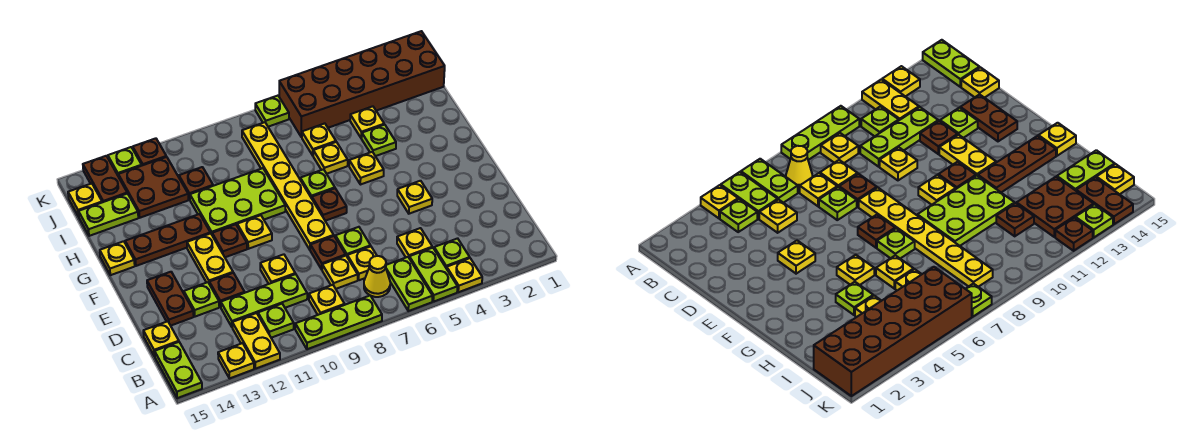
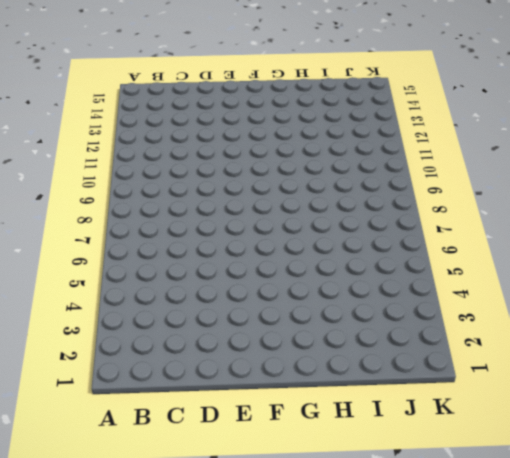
none -> yellow 1x1 plate [447,258,482,292]
none -> lime 1x2 plate [409,248,457,302]
none -> lime 1x2 plate [386,257,432,311]
none -> lime 1x3 plate [295,295,382,349]

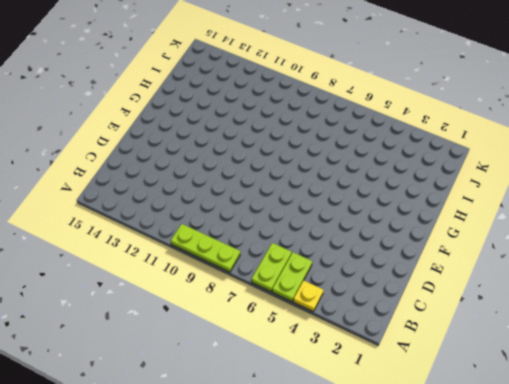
none -> yellow 1x2 plate [232,313,280,369]
none -> yellow 1x1 plate [218,343,254,378]
none -> lime 1x2 plate [155,342,202,398]
none -> lime 1x1 plate [434,238,470,269]

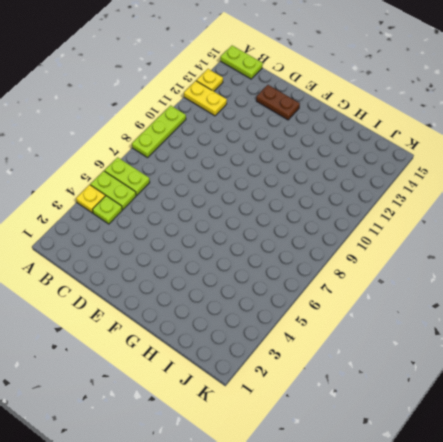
none -> yellow 1x1 cone [364,256,390,297]
none -> yellow 1x1 plate [309,285,345,315]
none -> lime 1x1 plate [258,304,294,338]
none -> yellow 1x1 plate [397,228,432,257]

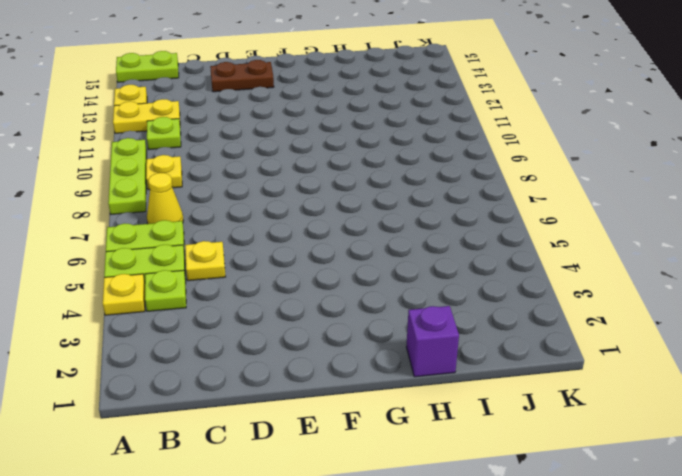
purple 1x1 brick [406,306,459,377] -> none
none -> yellow 1x1 plate [347,246,377,280]
none -> yellow 1x1 plate [322,256,358,289]
none -> lime 1x3 plate [221,274,307,327]
none -> yellow 1x1 plate [143,321,179,356]

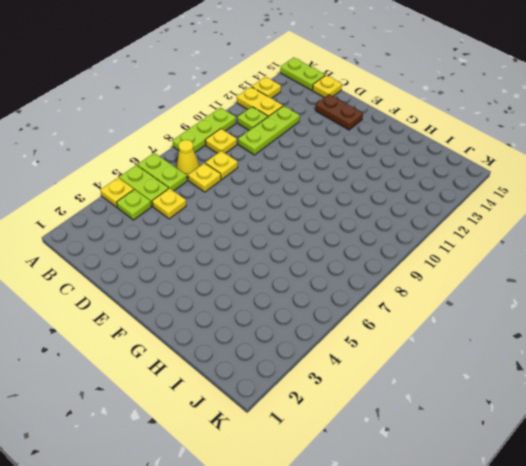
none -> lime 1x1 plate [335,227,371,256]
none -> brown 1x1 plate [310,236,346,269]
none -> yellow 1x1 plate [260,254,295,284]
none -> brown 1x1 plate [209,273,245,307]

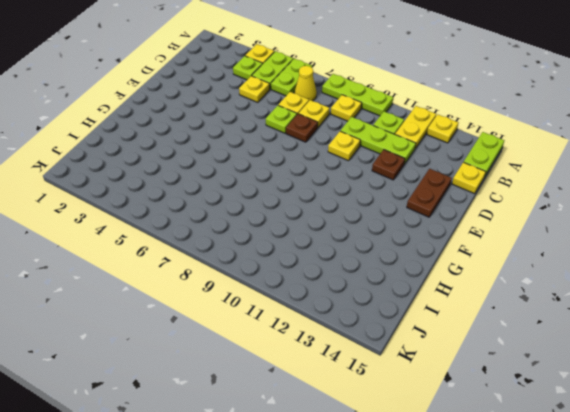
none -> lime 1x1 plate [184,282,219,317]
none -> yellow 1x1 plate [397,181,432,214]
none -> yellow 1x6 plate [242,122,334,250]
none -> yellow 1x2 plate [187,233,233,283]

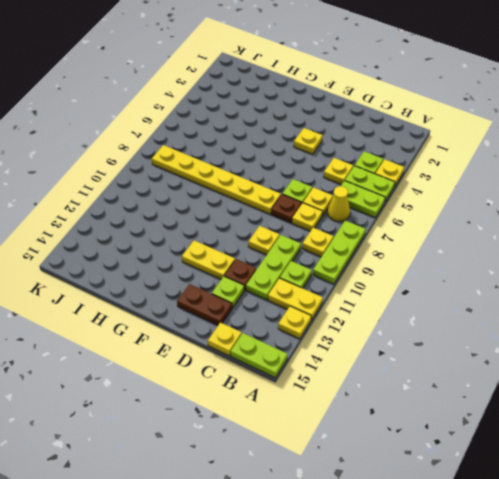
none -> brown 1x1 plate [312,189,347,221]
none -> yellow 1x1 plate [237,215,272,249]
none -> brown 1x1 plate [212,224,247,257]
none -> yellow 1x1 plate [349,152,384,185]

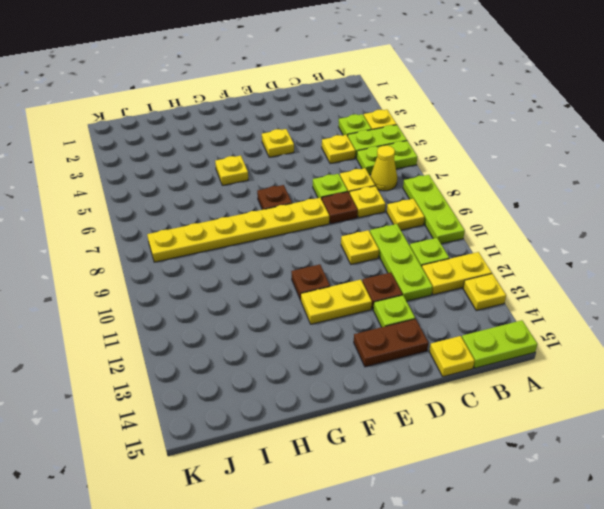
none -> yellow 1x1 plate [237,215,272,249]
none -> lime 1x1 plate [300,169,335,198]
none -> lime 2x3 plate [190,168,285,234]
none -> brown 1x3 plate [125,214,210,266]

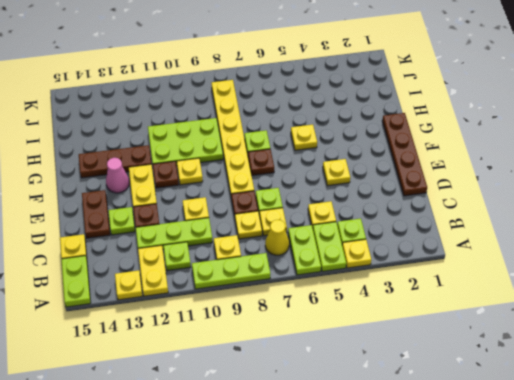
brown 1x4 plate [382,113,427,196] -> none
pink 1x1 cone [106,158,129,193] -> none
none -> yellow 1x1 plate [100,241,135,275]
none -> lime 1x1 plate [362,125,396,156]
none -> yellow 1x1 plate [313,142,348,174]
none -> yellow 1x1 plate [350,106,384,138]

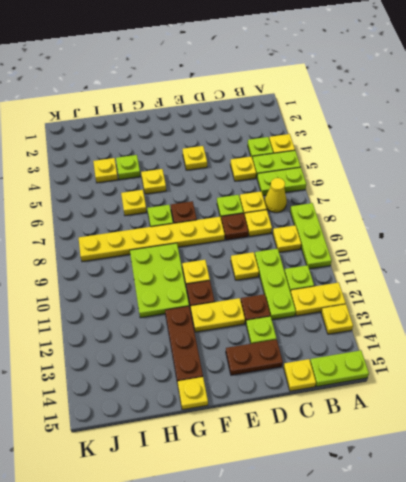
none -> yellow 1x1 plate [302,123,336,155]
none -> brown 1x1 plate [179,167,213,200]
none -> brown 2x2 plate [118,157,188,218]
none -> lime 1x2 plate [79,194,138,236]

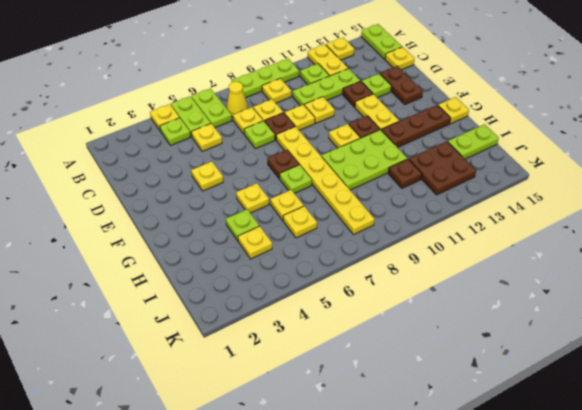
yellow 1x1 plate [285,105,315,130] -> yellow 1x1 plate moved to [68,183,102,216]
none -> brown 2x6 brick [279,31,445,137]
none -> brown 1x2 plate [83,156,127,202]
none -> lime 1x1 plate [255,96,289,127]
none -> brown 1x1 plate [133,138,166,165]

